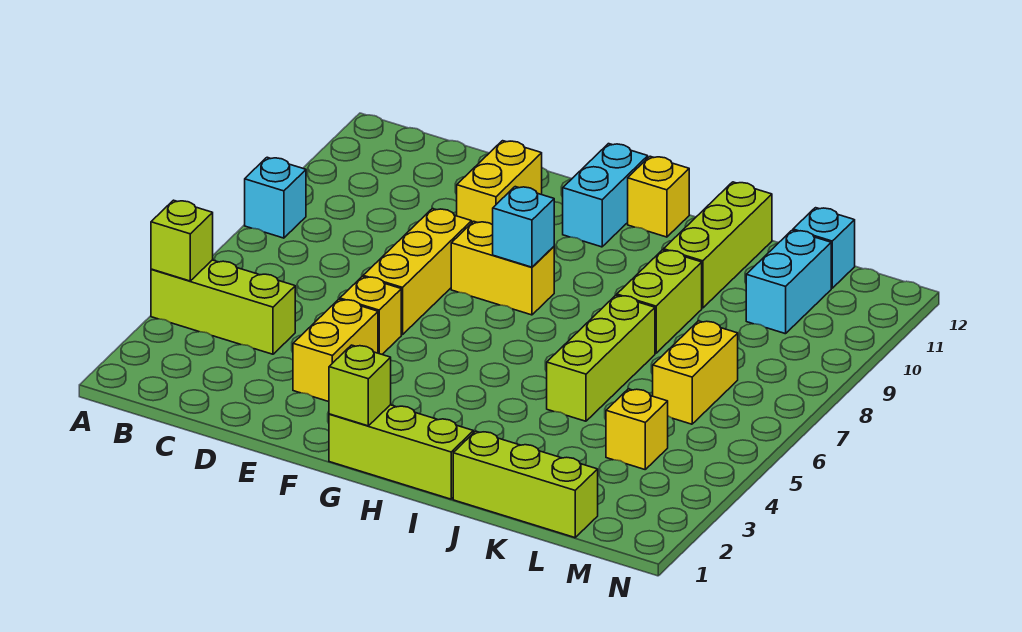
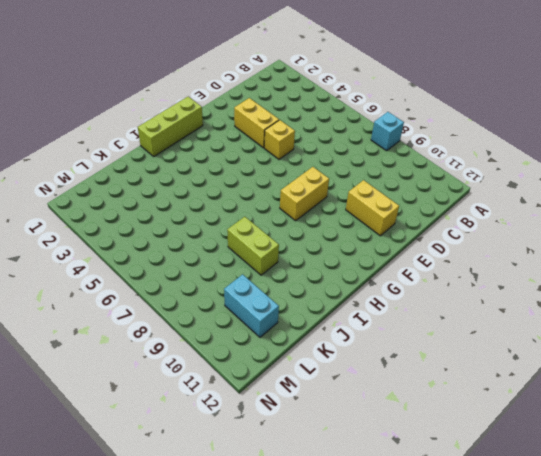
none -> lime 1x3 brick [151,260,295,354]
none -> yellow 1x3 brick [363,209,472,335]
none -> cyan 1x2 brick [563,144,648,247]

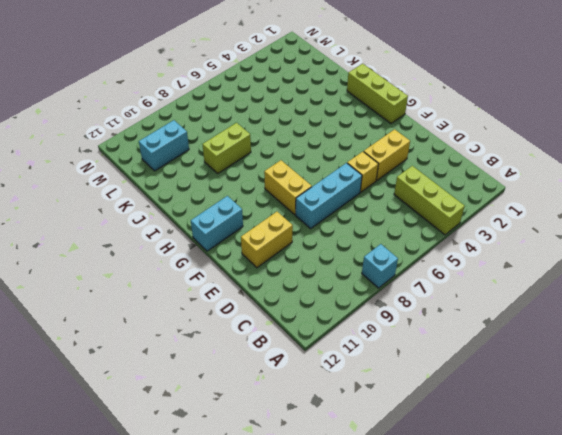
cyan 1x3 brick [296,163,362,228] -> yellow 1x3 brick [363,209,472,335]
none -> yellow 1x1 brick [628,156,689,237]
none -> lime 1x3 brick [453,431,598,538]
none -> lime 1x3 brick [547,295,655,421]

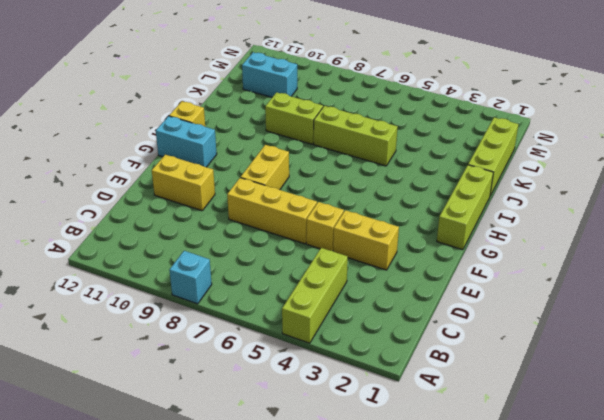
none -> lime 1x3 brick [664,182,772,308]
none -> yellow 1x1 brick [606,389,668,469]
none -> yellow 1x2 brick [653,321,738,424]

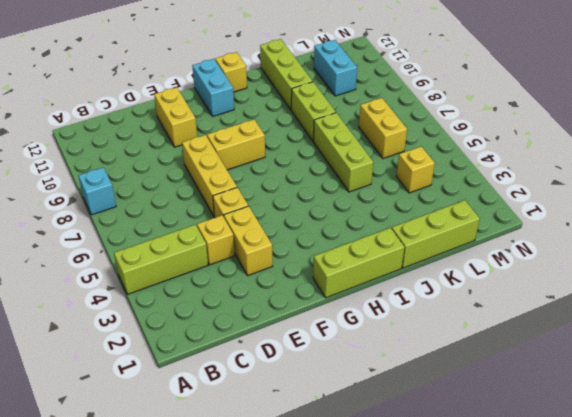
yellow 1x1 brick [197,215,235,265] -> none
none -> cyan 1x1 brick [793,208,855,288]
none -> lime 1x1 brick [151,200,213,281]
none -> lime 1x1 brick [329,345,391,426]

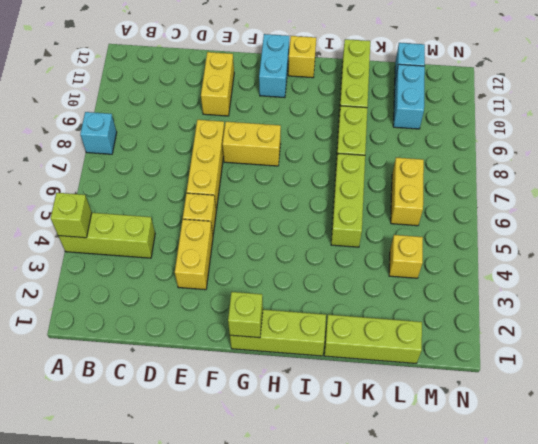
none -> cyan 1x1 brick [493,187,554,267]

